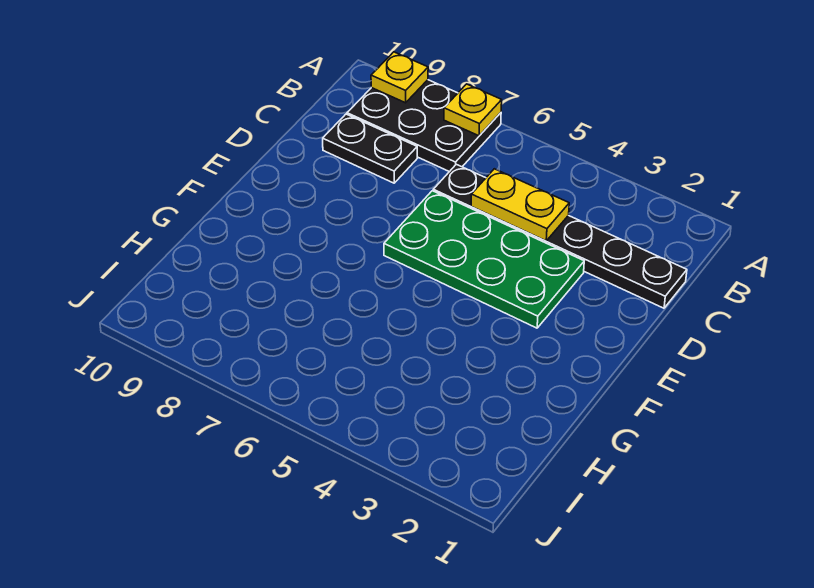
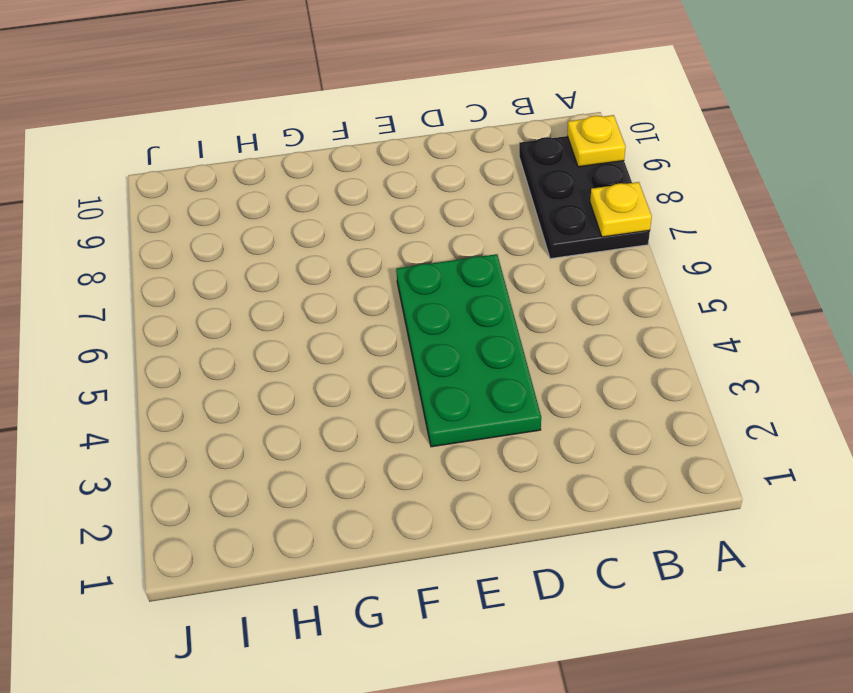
none -> black 1x6 plate [433,164,687,308]
none -> black 1x2 plate [323,114,417,183]

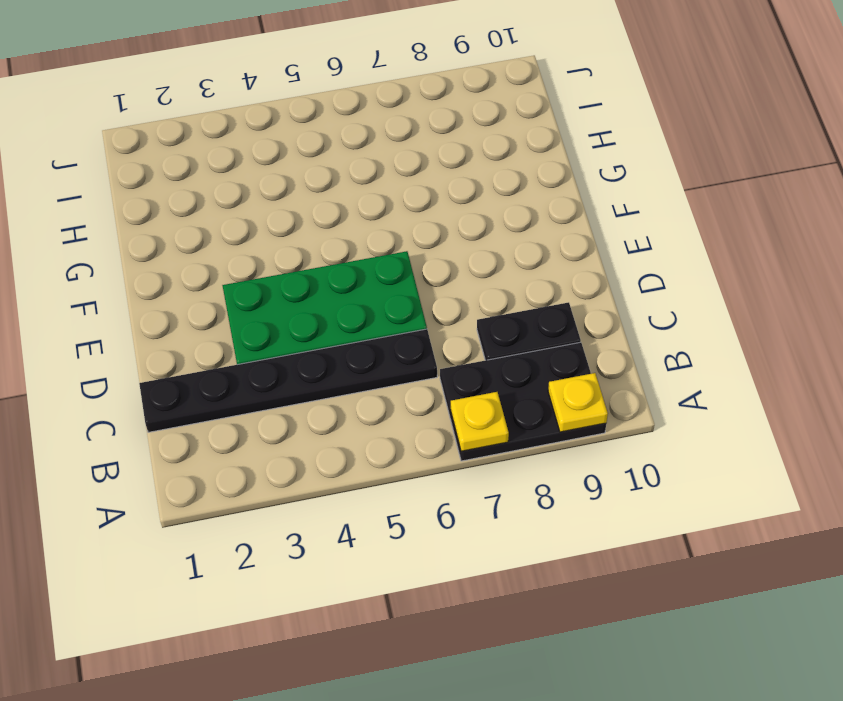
none -> yellow 1x2 plate [471,169,569,241]

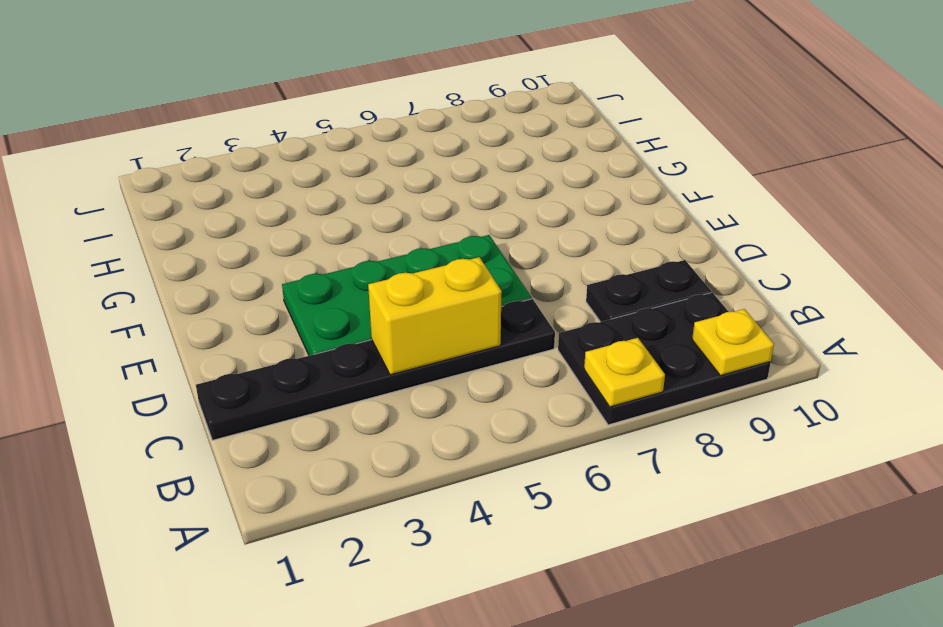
yellow 1x2 brick [368,257,502,375] -> yellow 1x2 plate [471,169,569,241]

